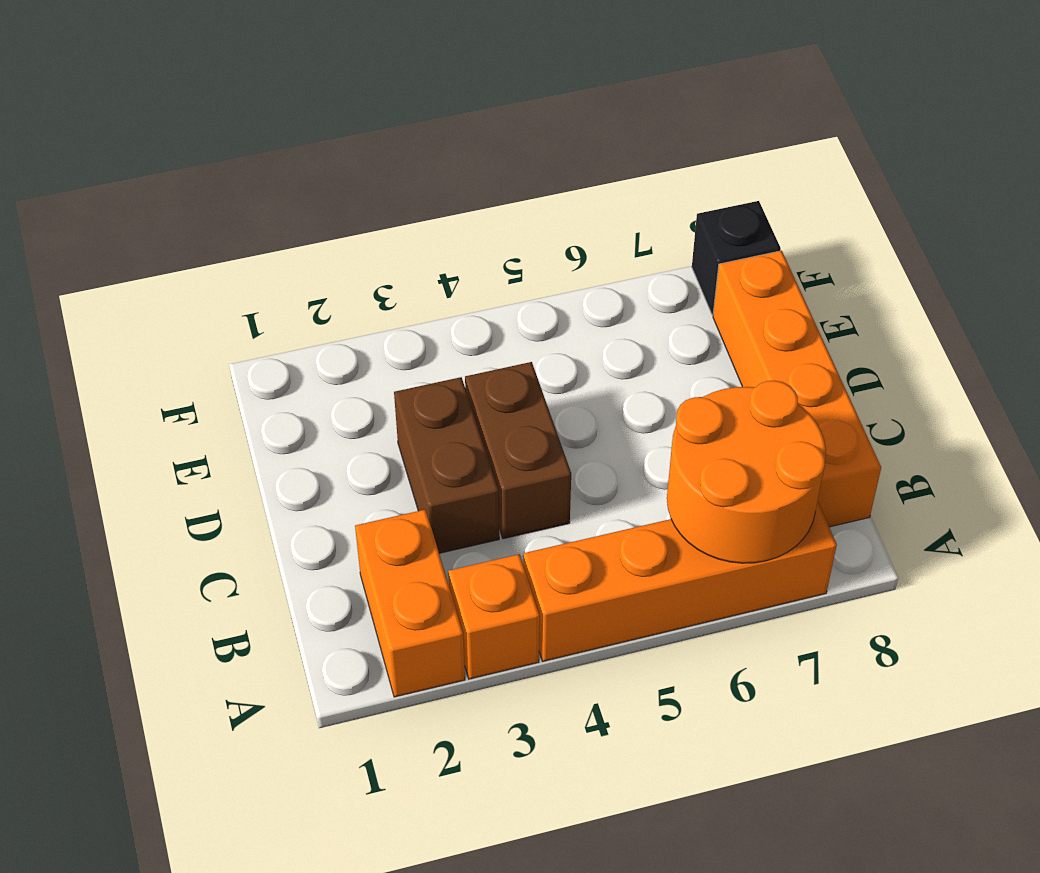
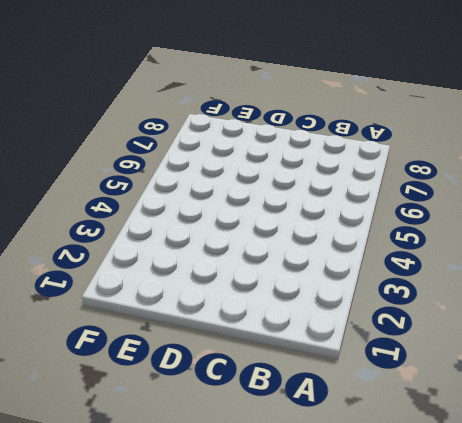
none -> orange 1x2 brick [355,509,465,697]
none -> orange 1x1 brick [448,554,540,679]

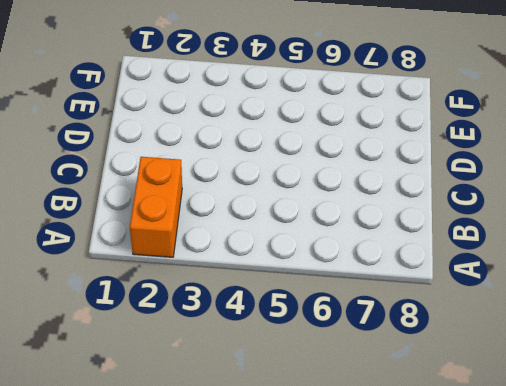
none -> orange 1x1 brick [448,554,540,679]
none -> orange 1x4 brick [523,501,837,661]

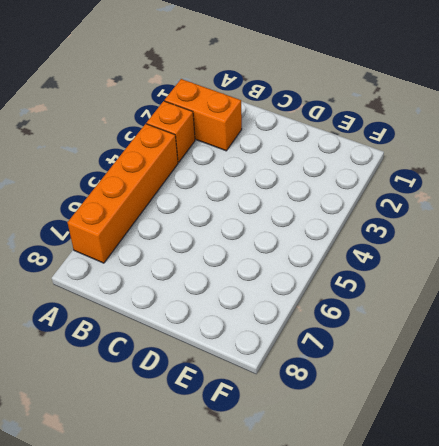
none -> orange 1x4 brick [713,251,881,527]
none -> brown 1x2 brick [394,377,499,553]

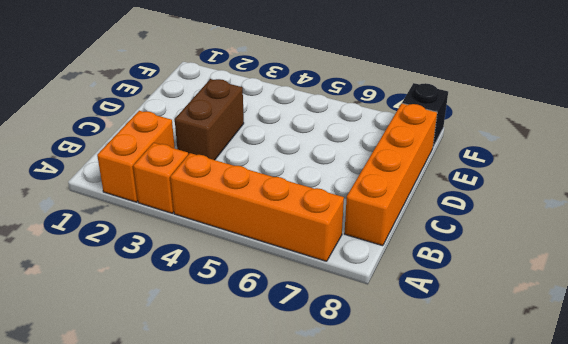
none -> brown 1x2 brick [465,362,571,539]
none -> orange 2x2 round brick [667,381,826,563]

